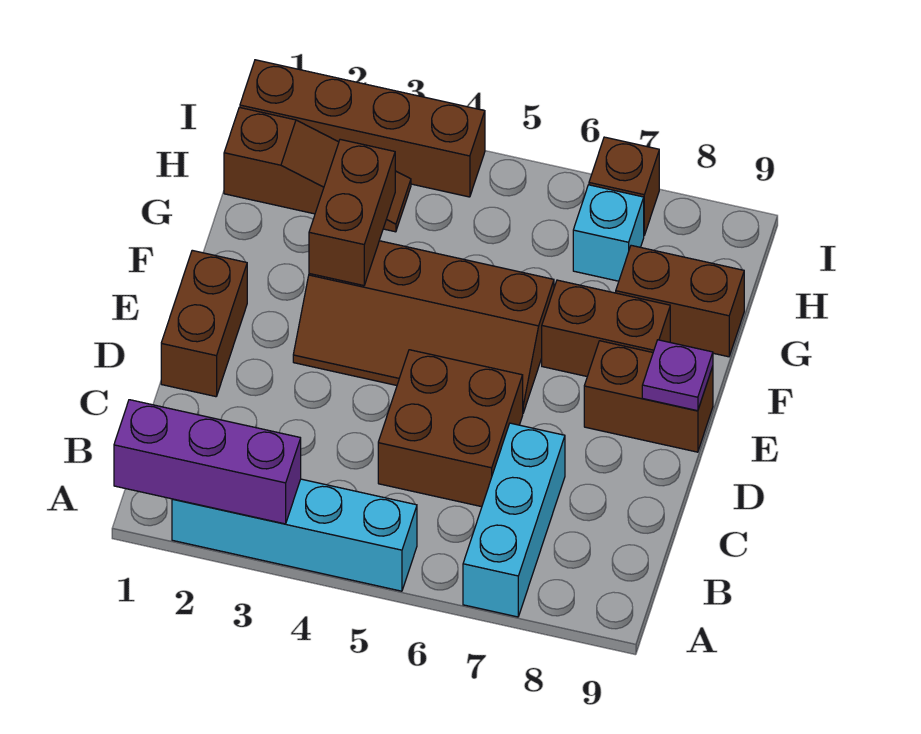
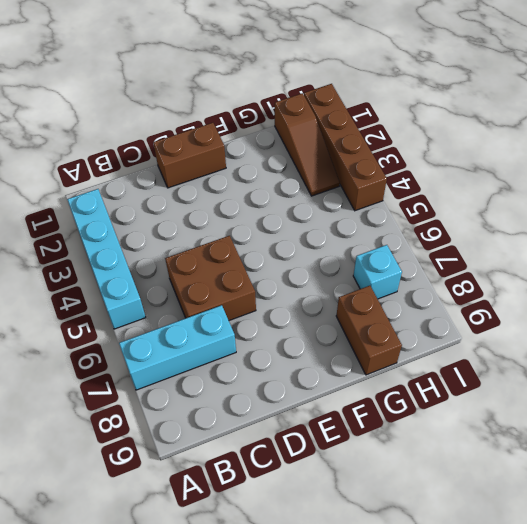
none -> brown 2x4 slope [293,241,554,413]
none -> brown 1x2 brick [584,341,713,452]
none -> brown 1x2 brick [542,280,670,376]

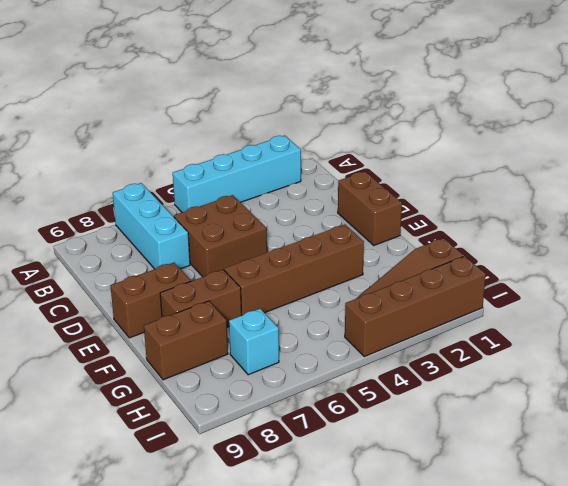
none -> brown 1x1 brick [589,137,659,235]
none -> purple 1x3 brick [114,400,301,524]
none -> purple 1x1 plate [642,340,713,411]

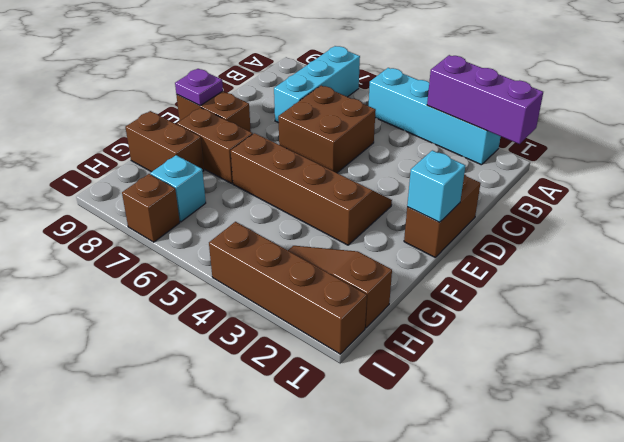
cyan 1x1 brick [407,150,465,222] -> none
none -> brown 1x2 brick [309,139,395,286]

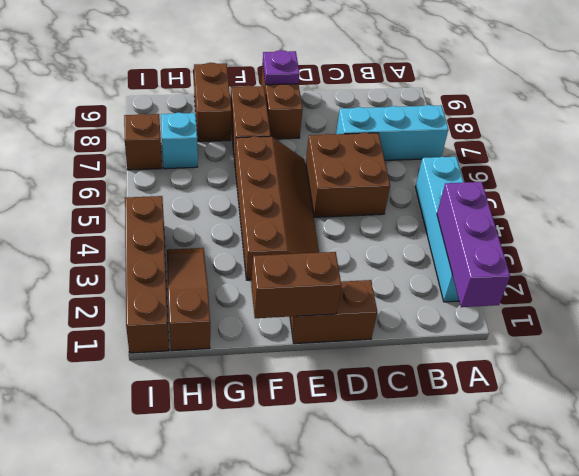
brown 1x2 brick [251,252,341,318] -> brown 1x2 brick moved to [309,139,395,286]

